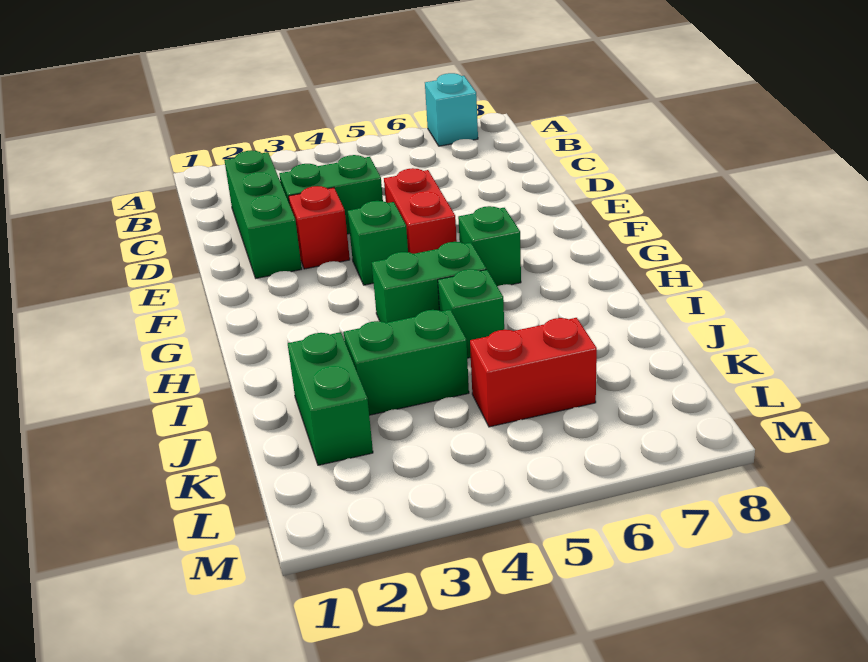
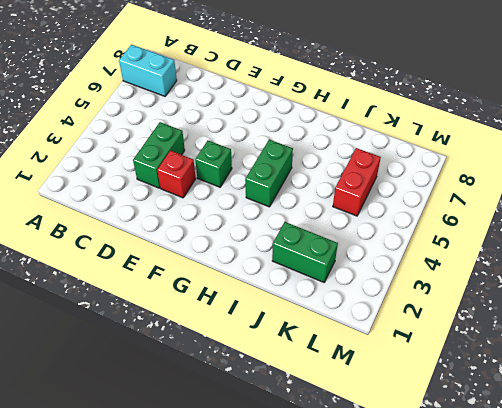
cyan 1x2 brick [119,45,177,96] -> cyan 1x1 brick [425,73,478,146]
none -> green 1x3 brick [224,150,302,278]
none -> red 1x2 brick [384,168,457,254]
none -> green 1x1 brick [458,206,521,286]

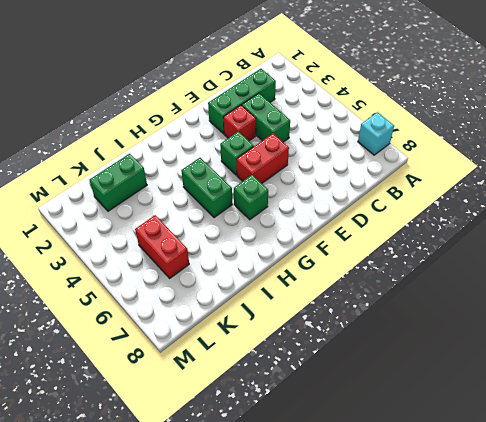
none -> green 1x1 brick [438,269,504,358]
none -> green 1x2 brick [344,310,469,415]

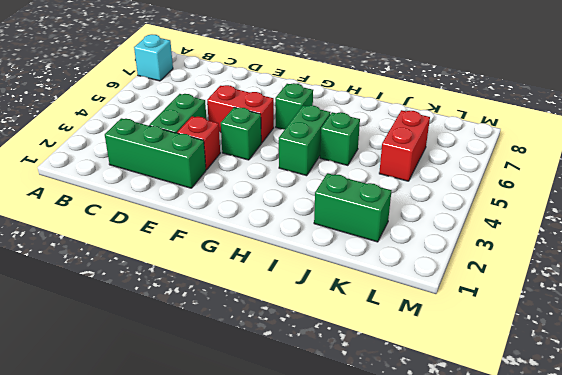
none -> green 1x2 brick [344,310,469,415]

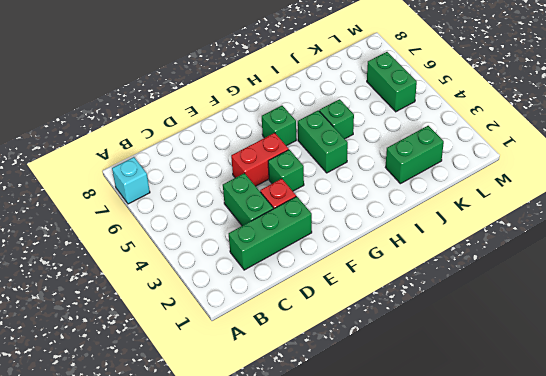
green 1x2 brick [367,52,417,112] -> green 1x2 brick moved to [344,310,469,415]
none -> red 1x2 brick [470,318,597,427]

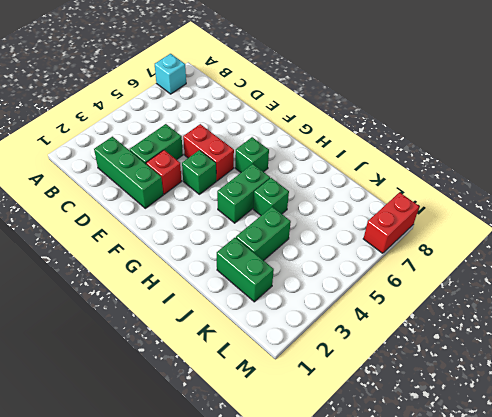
red 1x2 brick [363,192,419,253] -> red 1x2 brick moved to [470,318,597,427]

